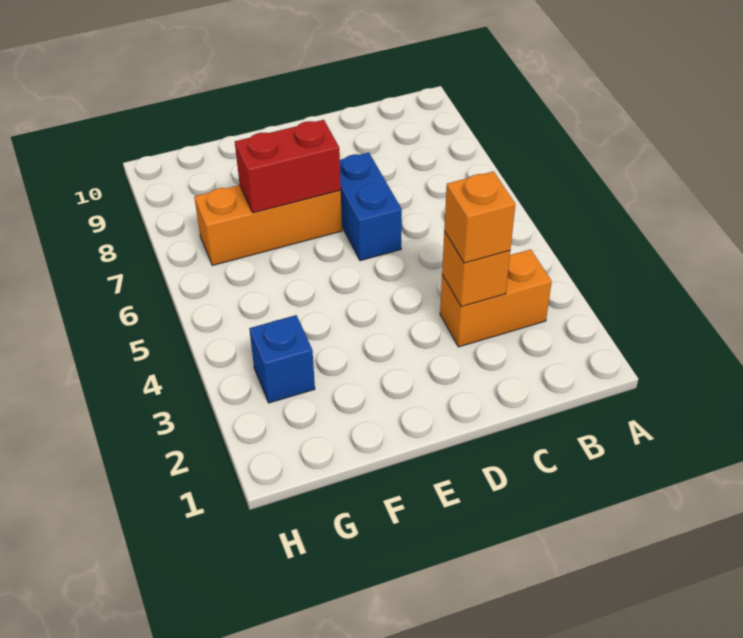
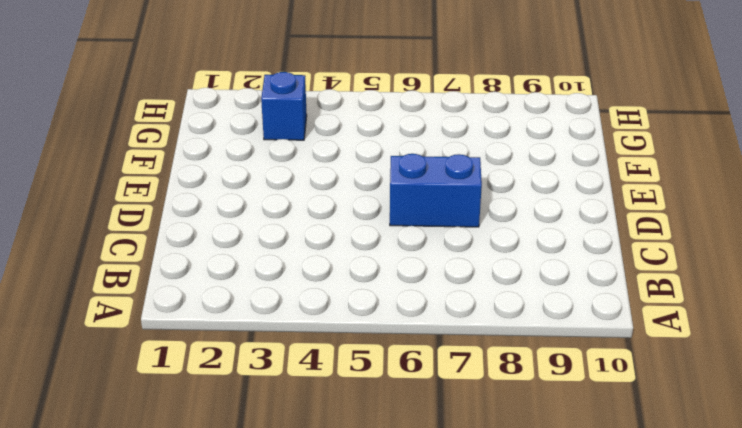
none -> orange 1x2 brick [440,249,552,347]
none -> orange 1x3 brick [194,185,342,266]

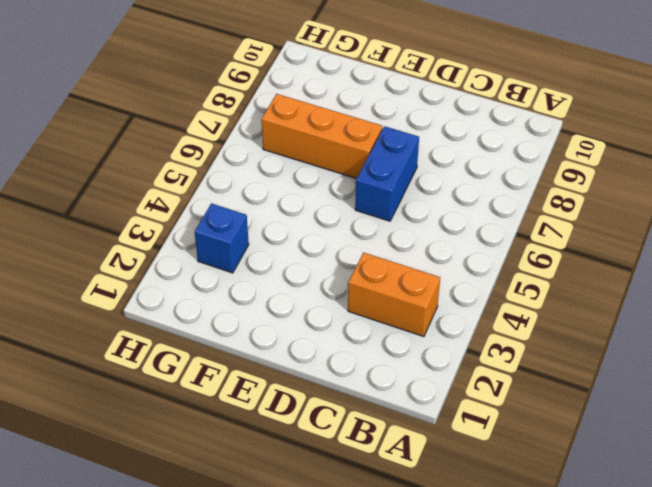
none -> orange 1x1 brick [442,231,510,307]
none -> red 1x2 brick [235,120,341,213]

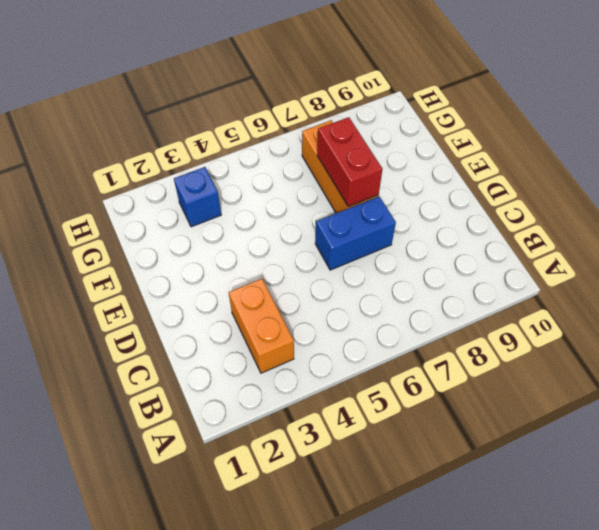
none -> orange 1x1 brick [442,231,510,307]
none -> orange 1x1 brick [444,171,515,263]

